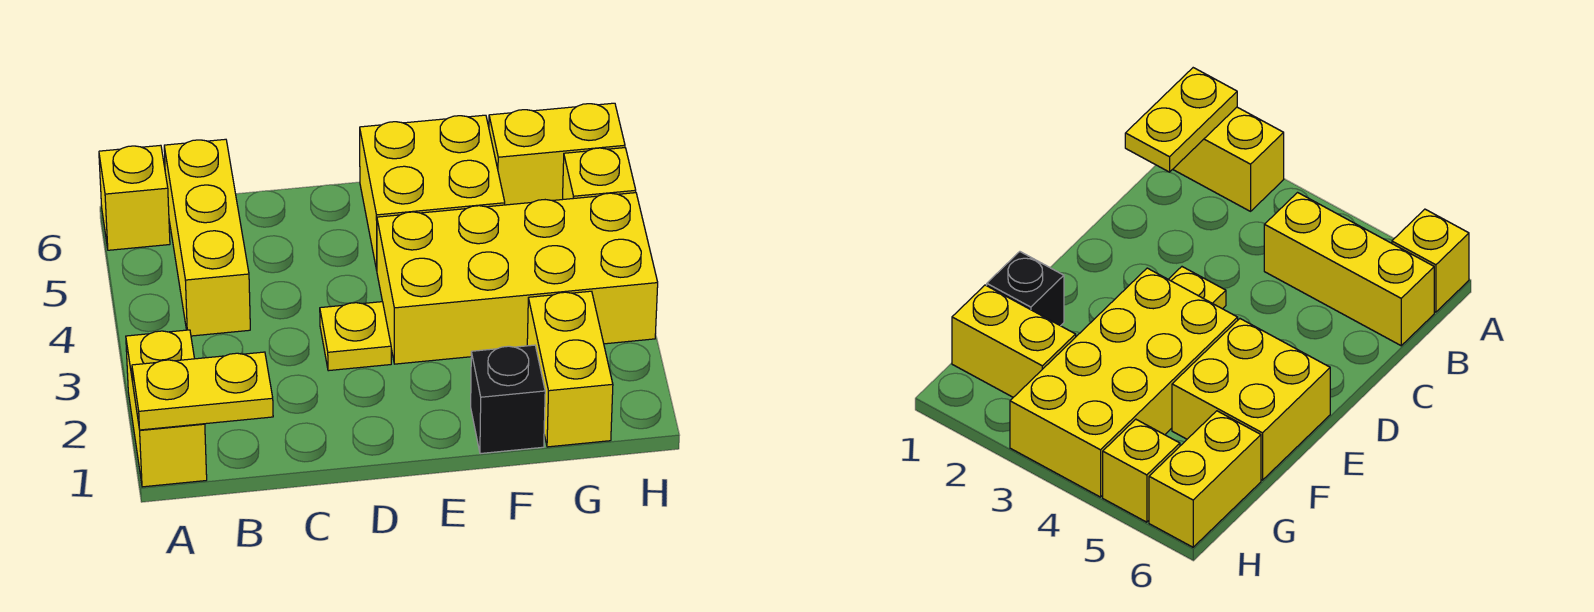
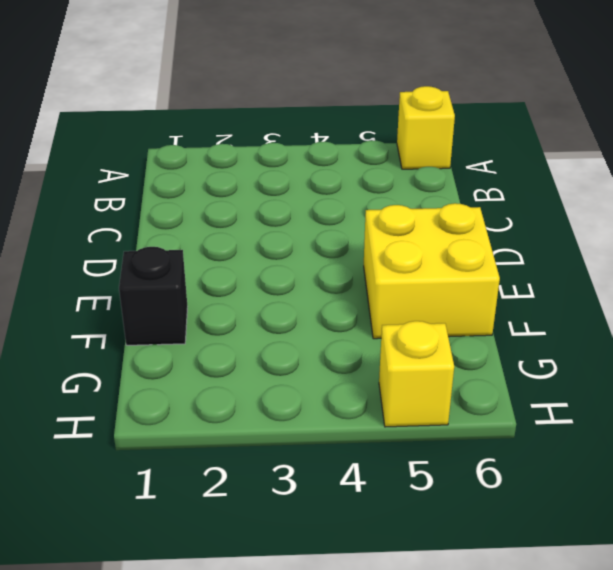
none -> yellow 1x2 brick [126,330,207,487]
none -> yellow 1x3 brick [164,139,250,336]

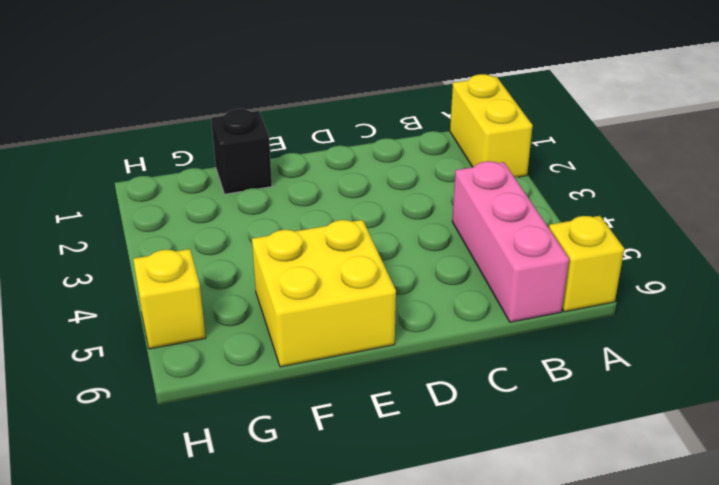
pink 1x3 brick [452,161,569,322] -> yellow 1x3 brick [164,139,250,336]
none -> yellow 1x1 plate [320,302,391,371]
none -> yellow 2x4 brick [377,193,658,364]

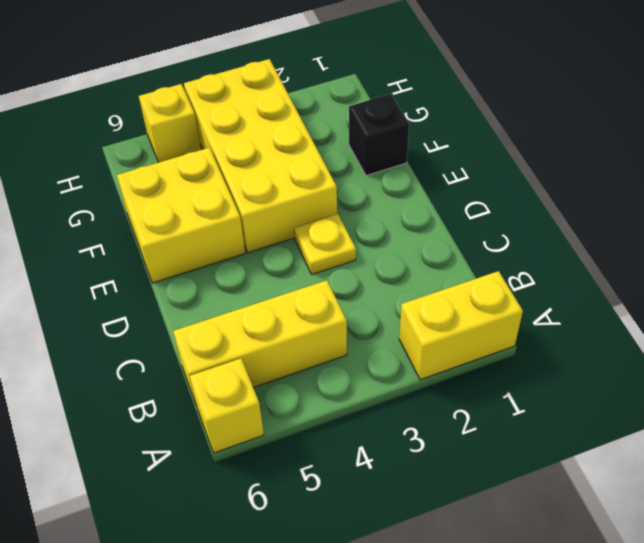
none -> yellow 1x2 brick [527,291,613,447]
none -> yellow 1x2 brick [489,103,625,205]

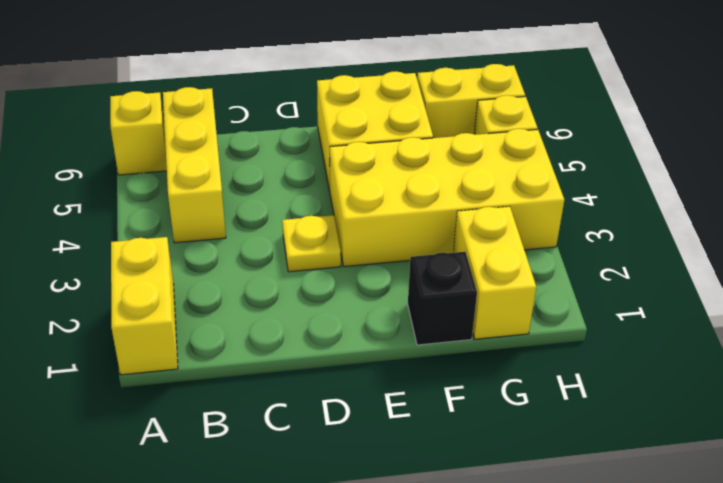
none -> yellow 1x2 plate [132,352,273,430]

